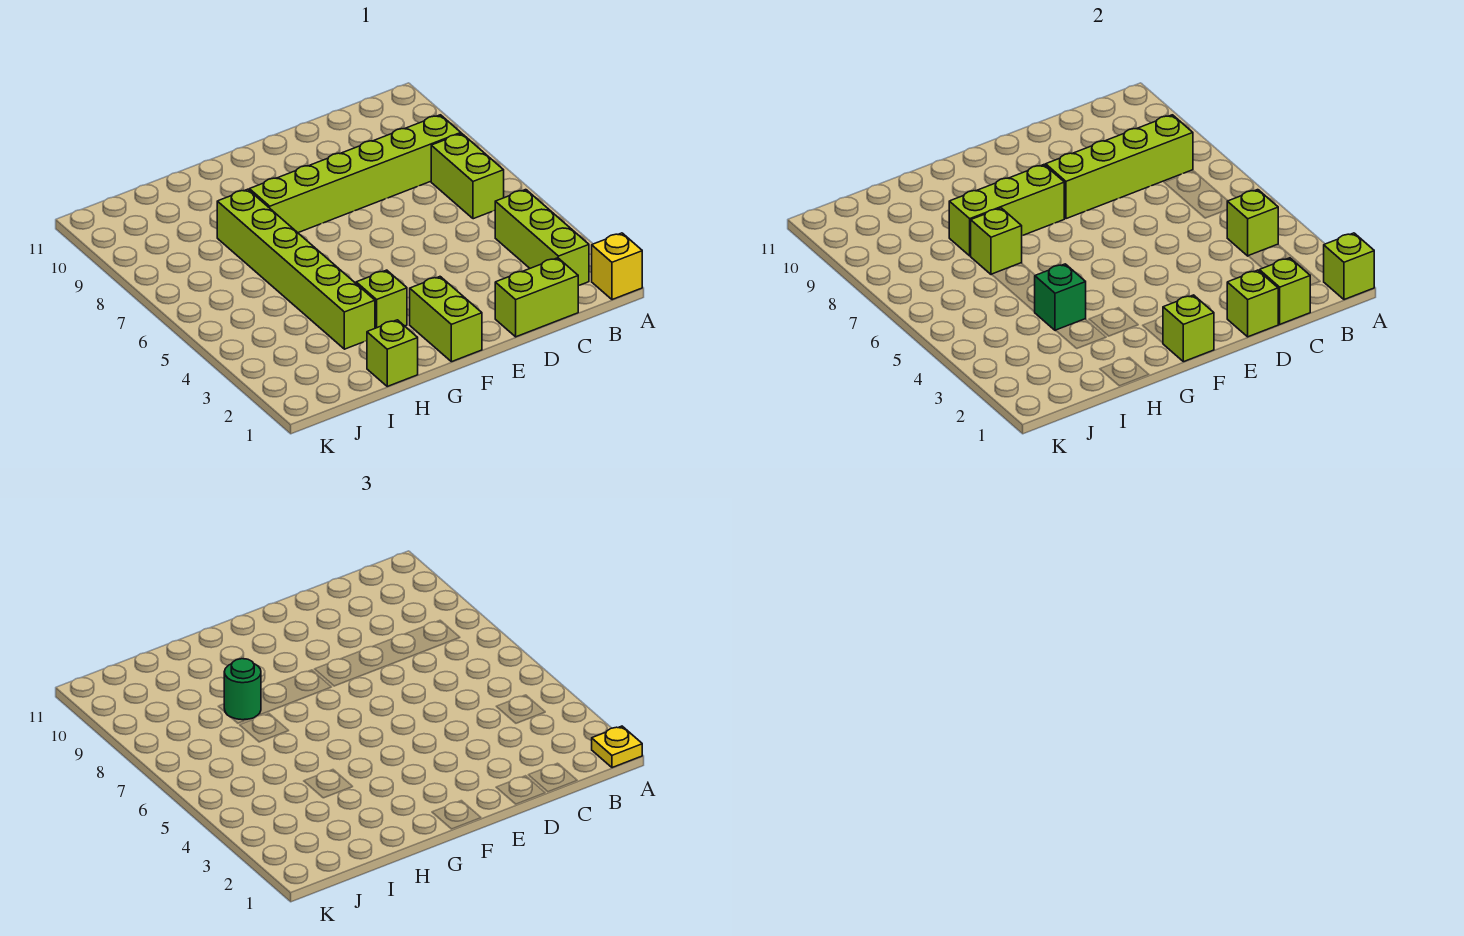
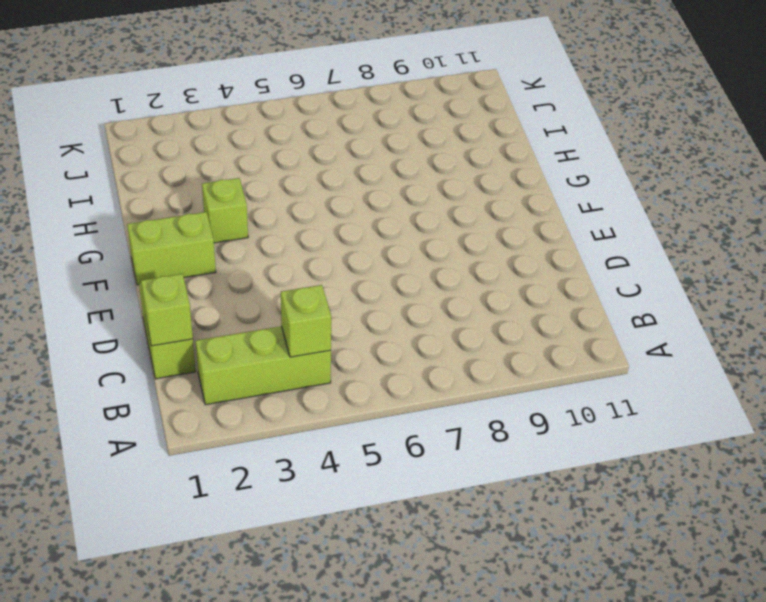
none -> yellow 1x1 brick [592,233,642,300]
none -> lime 1x2 brick [431,134,504,219]
none -> lime 1x6 brick [249,115,461,233]

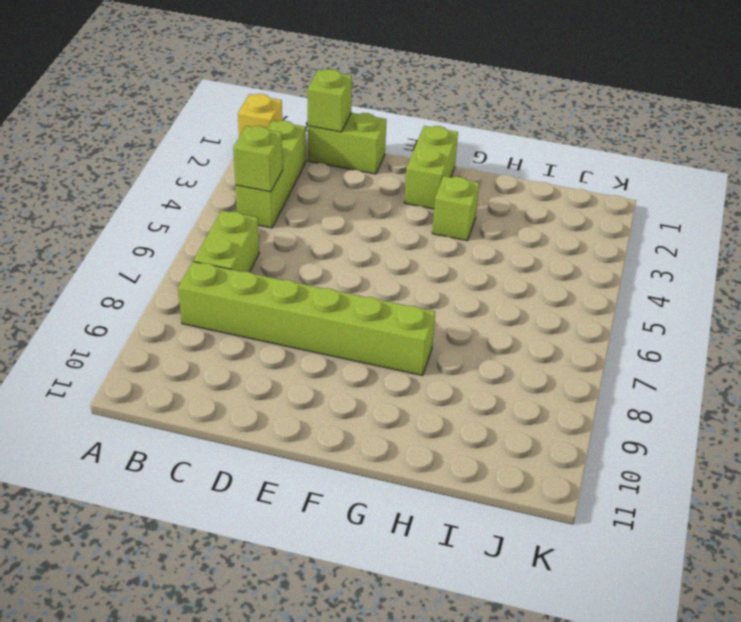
none -> lime 1x1 brick [367,320,418,386]
none -> lime 1x6 brick [217,189,375,349]
none -> lime 1x1 brick [1324,233,1374,300]

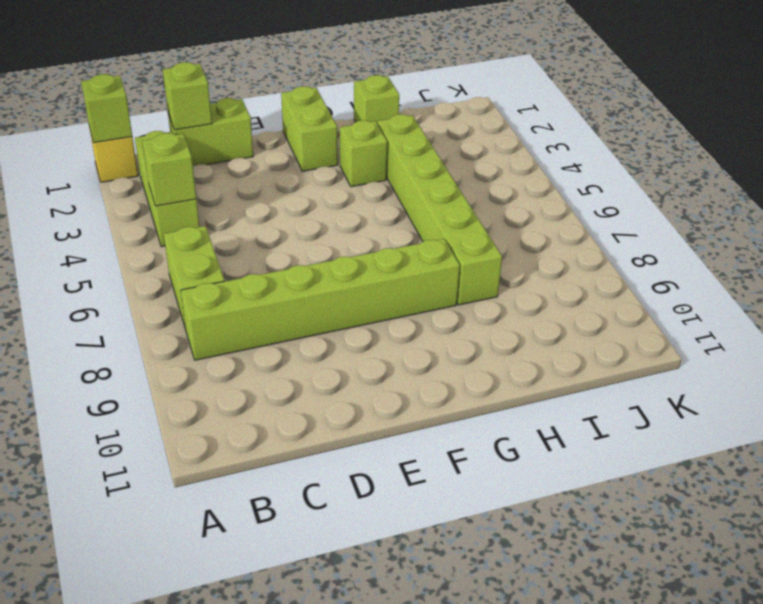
none -> lime 1x4 brick [1046,115,1193,219]
none -> lime 1x1 brick [1227,270,1279,337]
none -> lime 1x1 brick [1163,295,1214,362]

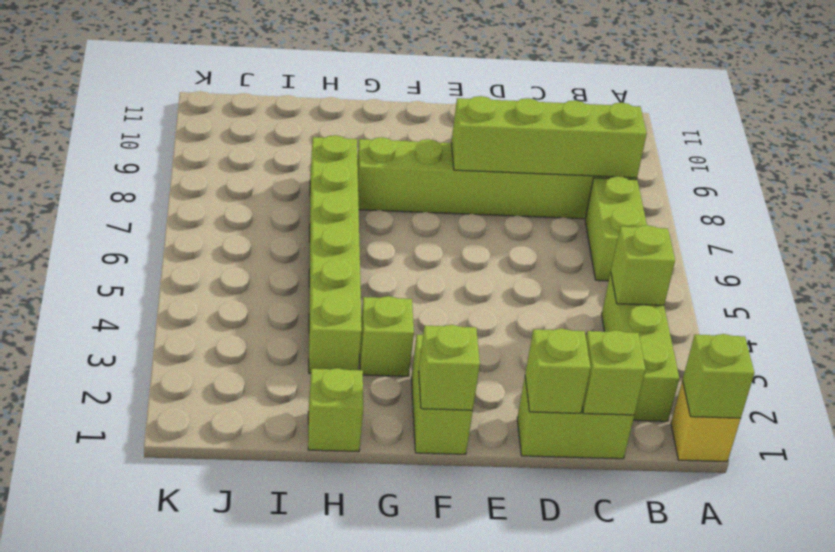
none -> lime 1x3 brick [949,165,1064,256]
none -> green 1x1 brick [1035,264,1086,331]
none -> lime 1x1 brick [971,208,1022,275]

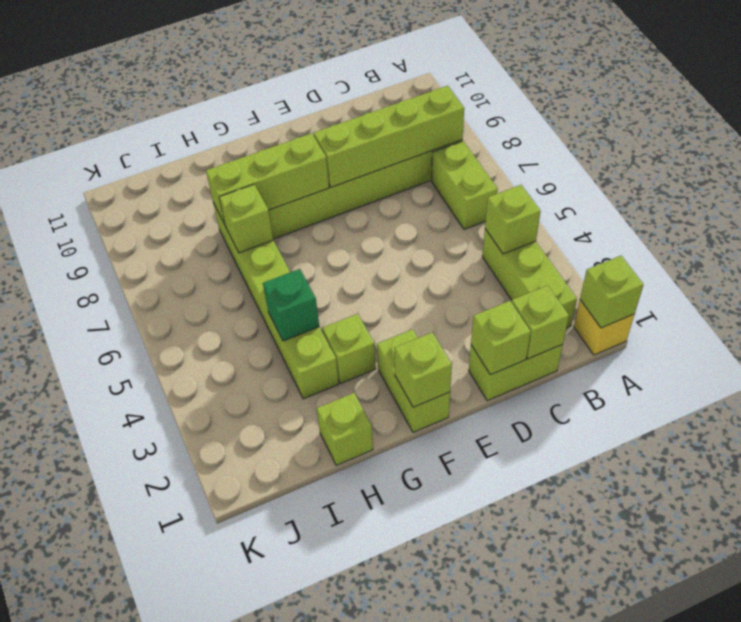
none -> yellow 1x1 plate [592,726,642,768]
none -> green 1x1 round brick [224,659,261,720]

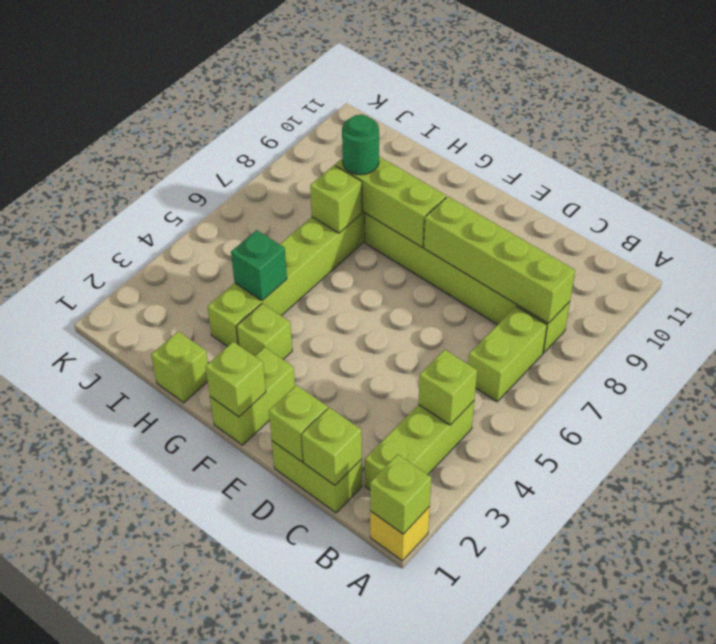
none -> yellow 1x1 plate [592,726,642,768]

